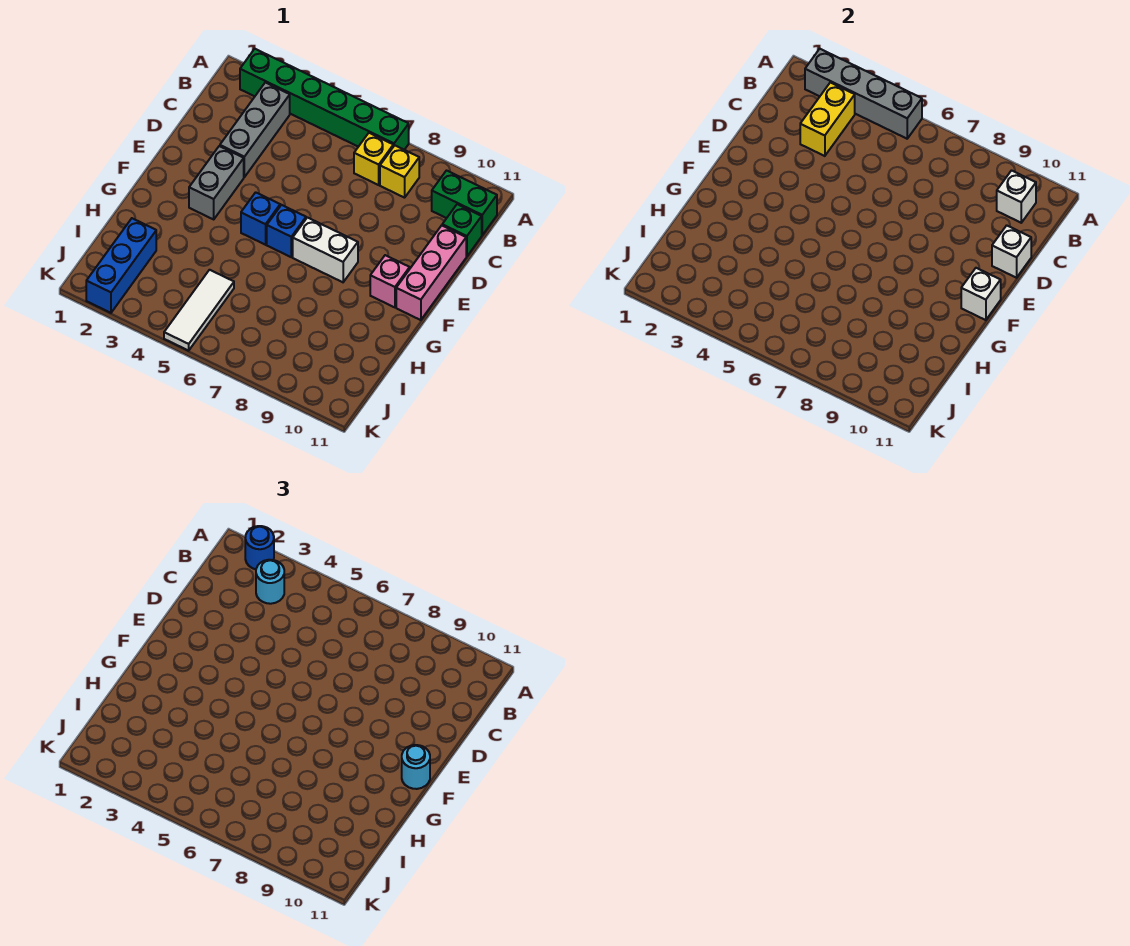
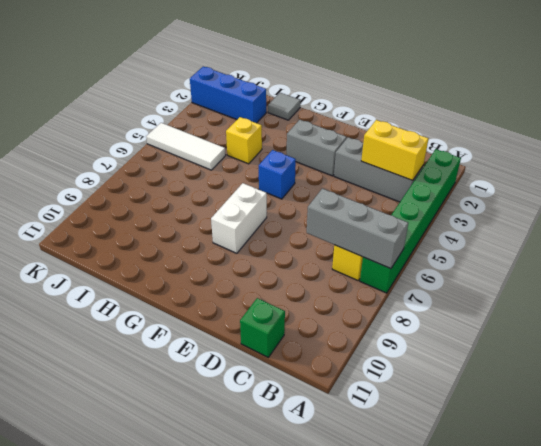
grey 1x3 brick [307,188,408,269] -> none
grey 1x1 tile [268,93,300,120] -> none
yellow 1x1 brick [226,117,262,164] -> yellow 1x1 brick moved to [380,145,419,198]
none -> green 1x2 brick [432,171,497,235]
none -> pink 1x3 brick [396,225,466,320]
none -> blue 1x1 brick [267,205,306,257]

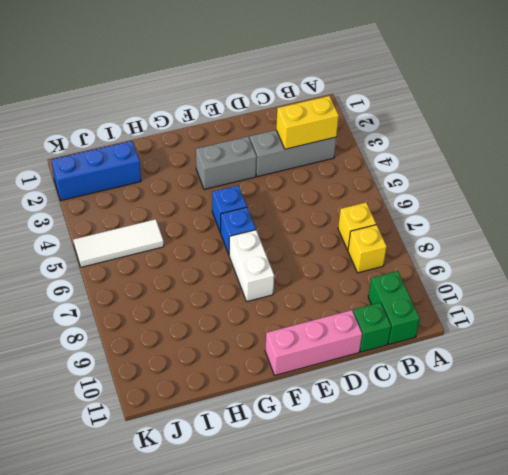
none -> green 1x6 brick [240,49,409,150]
none -> pink 1x1 brick [370,255,410,307]
none -> grey 1x4 brick [805,49,922,139]

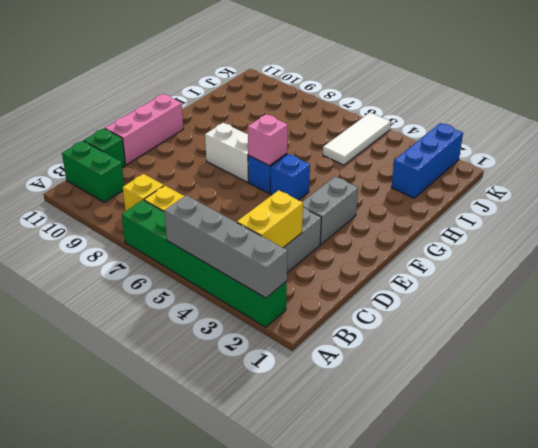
pink 1x1 brick [248,114,288,166] -> pink 1x1 brick moved to [370,255,410,307]
none -> white 1x1 brick [997,171,1036,223]
none -> white 1x1 brick [992,225,1031,278]
none -> white 1x1 brick [961,268,1001,320]

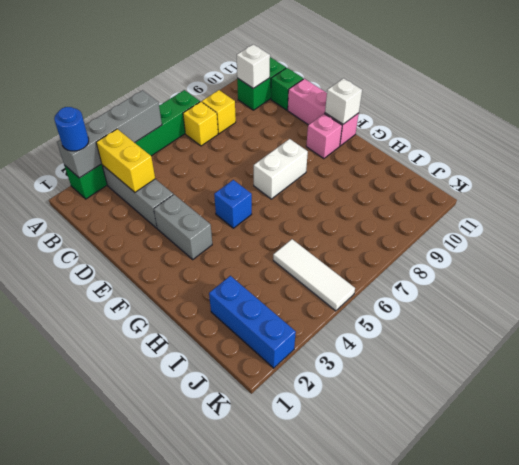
none -> blue 1x1 brick [267,205,306,257]
none -> white 1x1 brick [992,225,1031,278]
none -> cyan 1x1 round brick [256,560,284,604]

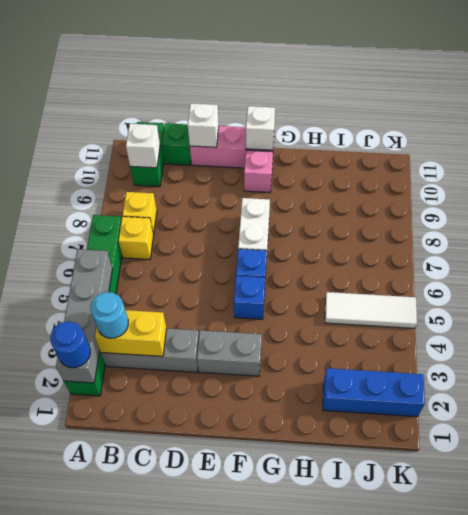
none -> cyan 1x1 round brick [402,745,430,789]

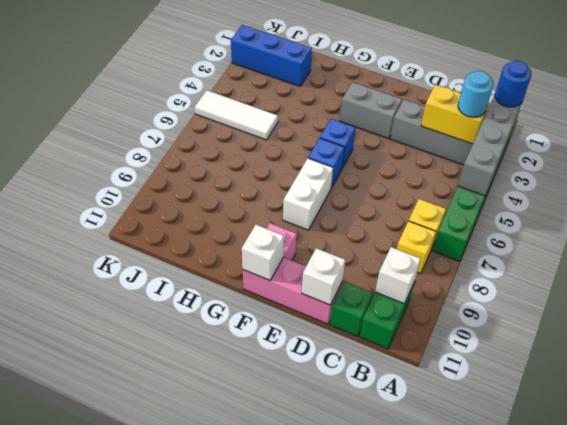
none -> cyan 1x1 round brick [402,745,430,789]

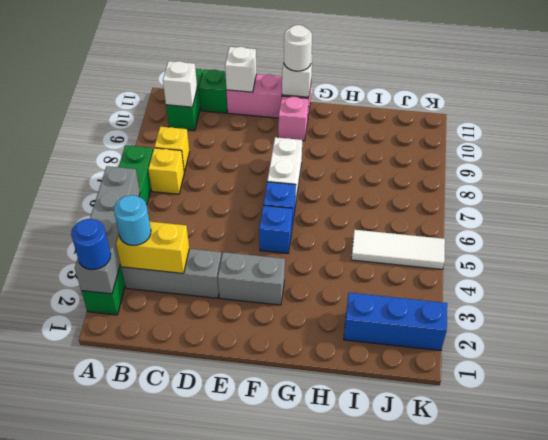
white 1x1 round brick [284,25,312,71] -> cyan 1x1 round brick [402,745,430,789]

